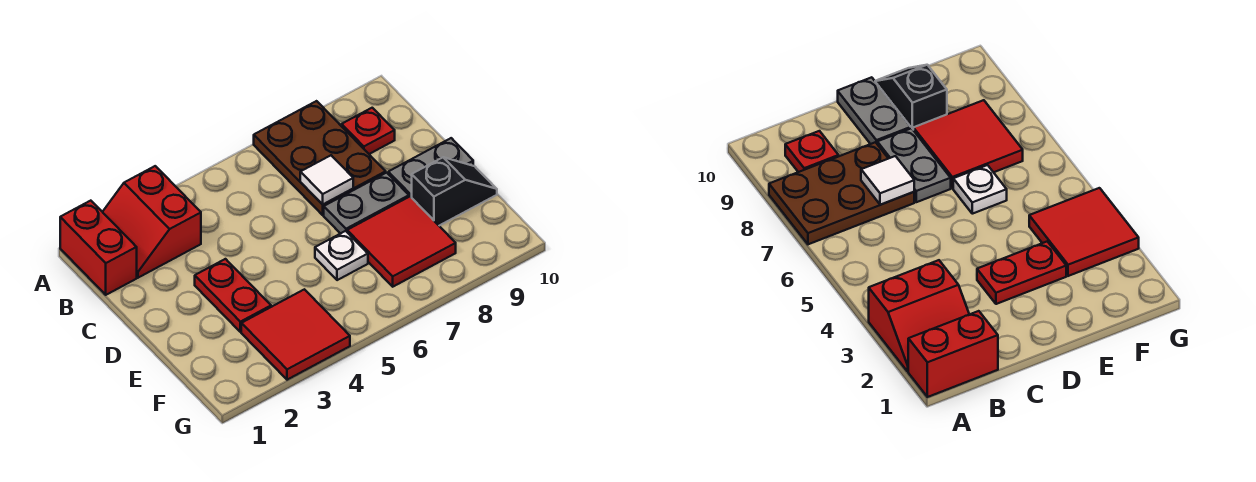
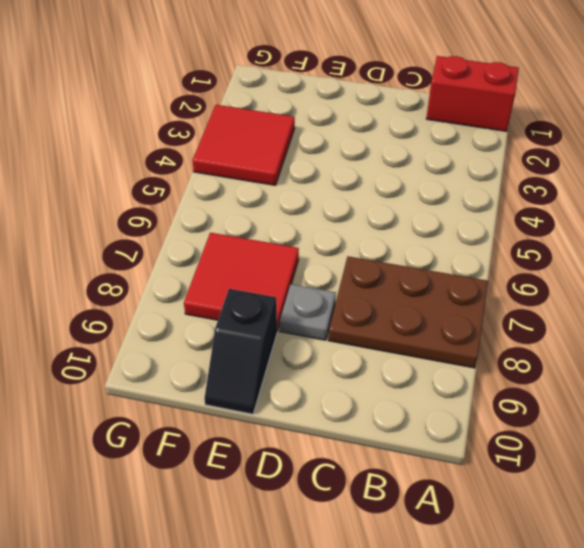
grey 1x1 plate [280,284,336,340] -> grey 1x2 plate [324,173,409,234]
none -> red 2x2 slope [103,166,201,278]
none -> red 1x1 plate [342,108,395,154]
none -> red 1x2 plate [195,259,271,332]

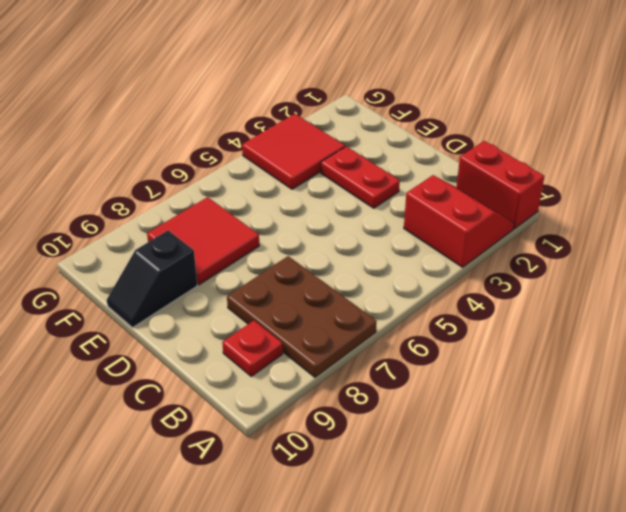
none -> grey 1x2 plate [324,173,409,234]
none -> grey 1x2 plate [388,138,473,198]
none -> white 1x1 plate [315,231,368,280]

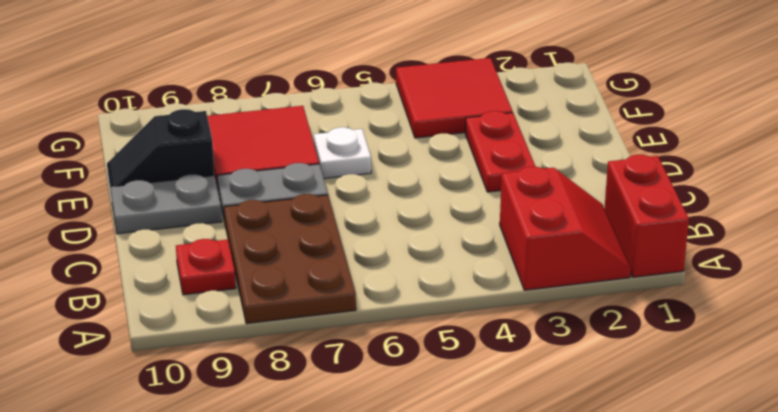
none -> white 1x1 tile [300,155,353,204]

